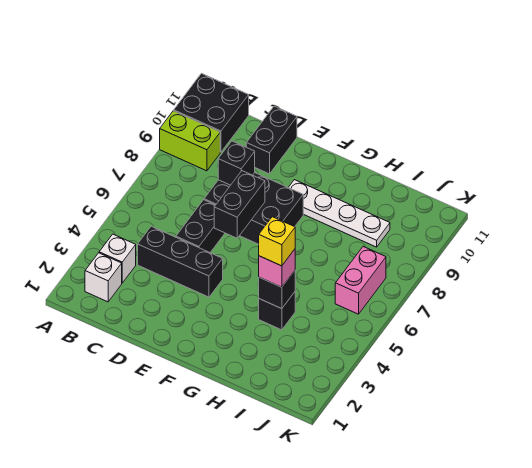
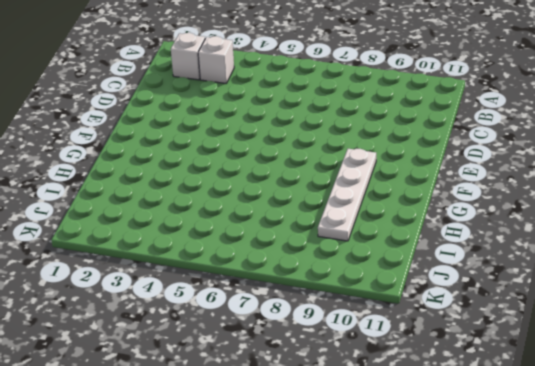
none -> lime 1x2 brick [160,111,220,171]
none -> black 2x2 brick [174,74,249,152]
none -> black 1x3 brick [138,226,223,297]

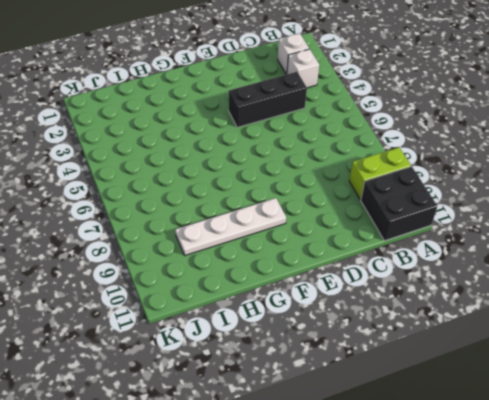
none -> black 1x2 brick [176,200,225,252]
none -> black 2x3 brick [204,173,303,244]
none -> black 1x2 brick [246,106,297,174]

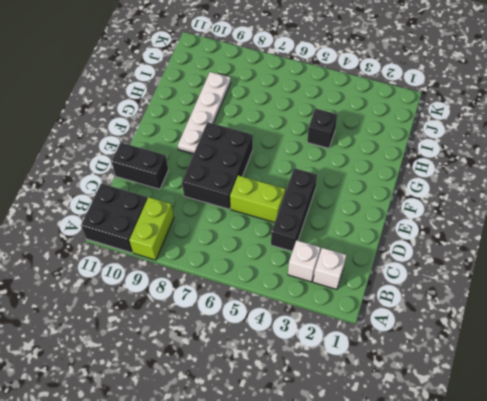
lime 1x2 brick [230,176,285,222] -> black 1x2 brick [176,200,225,252]
none -> pink 1x2 brick [335,247,386,314]
none -> black 1x1 brick [218,141,255,185]
none -> black 1x2 brick [214,171,265,238]

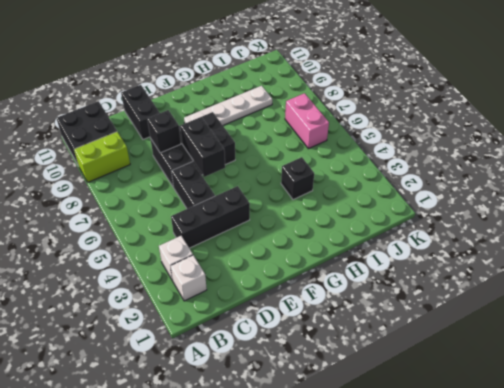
none -> black 1x1 brick [259,271,295,309]
none -> pink 1x1 brick [259,249,295,287]
none -> yellow 1x1 brick [259,217,295,266]

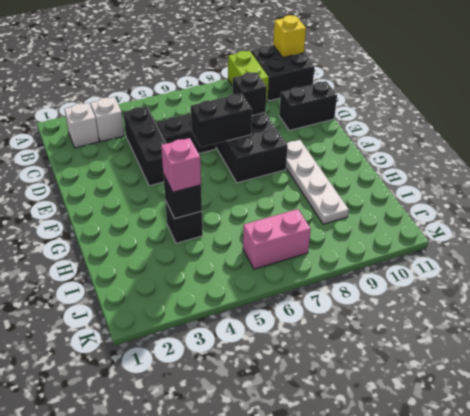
yellow 1x1 brick [273,15,306,57] -> yellow 1x1 brick moved to [259,217,295,266]

